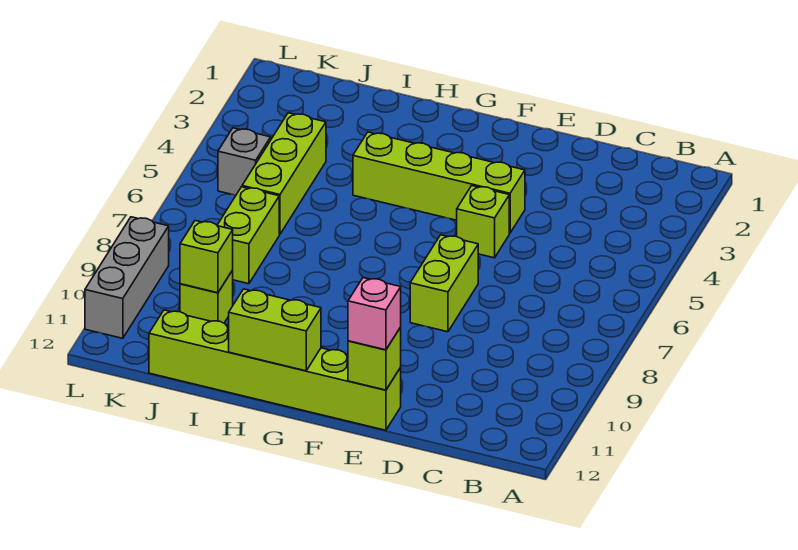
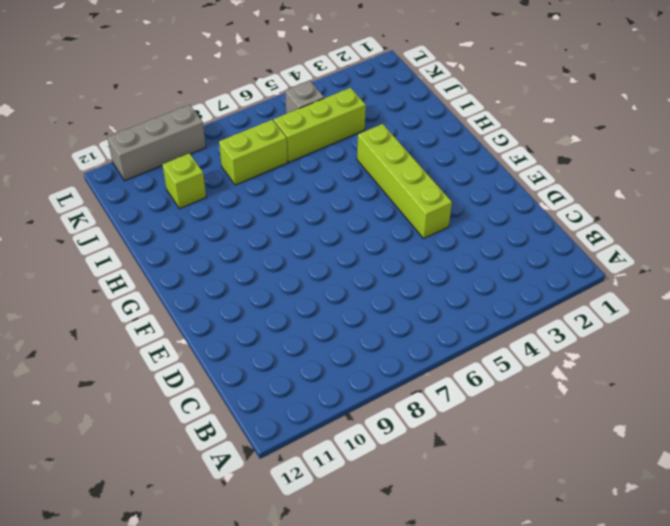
none -> lime 1x1 brick [457,186,509,258]
none -> lime 1x2 brick [410,235,478,332]
none -> lime 1x6 brick [149,310,401,430]

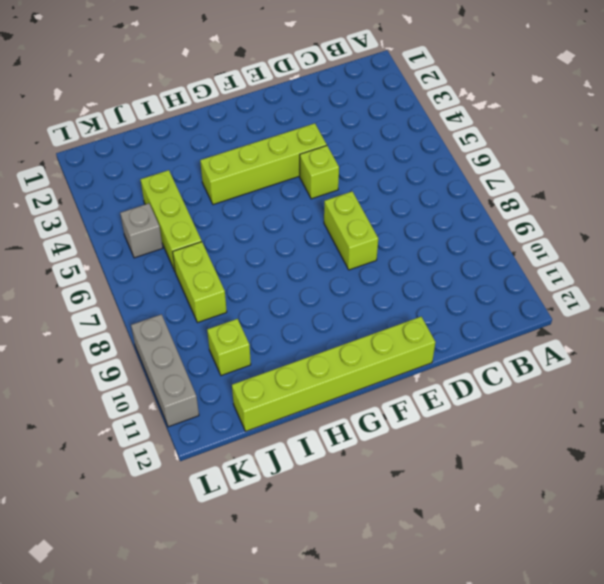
none -> lime 1x1 brick [348,327,401,390]
none -> lime 1x2 brick [229,289,321,371]
none -> lime 1x1 brick [180,221,233,293]

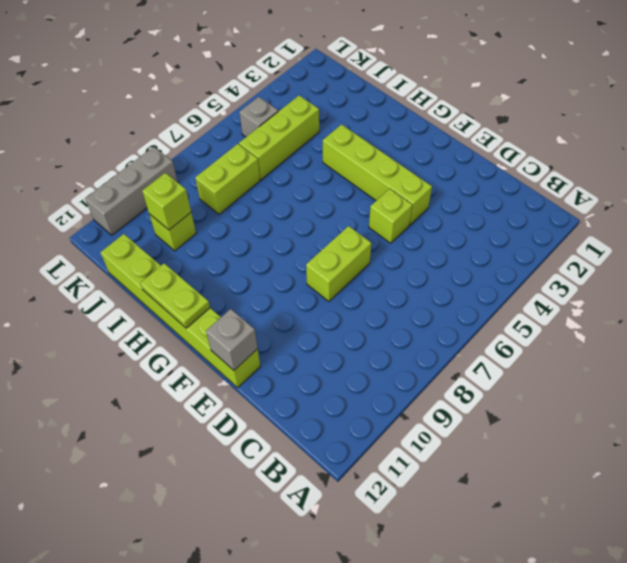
grey 1x1 brick [206,309,258,370] -> lime 1x1 brick [348,327,401,390]
lime 1x2 plate [140,263,210,328] -> lime 1x2 brick [229,289,321,371]
none -> pink 1x1 brick [348,278,401,350]

